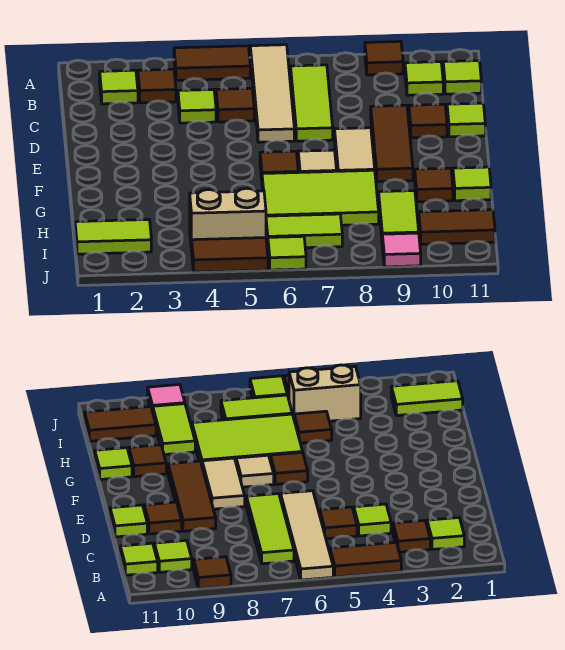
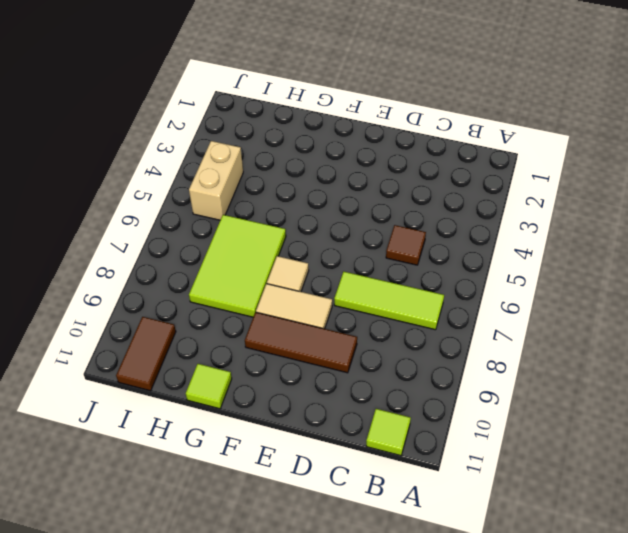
none -> brown 1x2 tile [174,46,250,80]
none -> tan 1x4 tile [250,45,294,142]
none -> brown 1x1 tile [365,41,403,75]

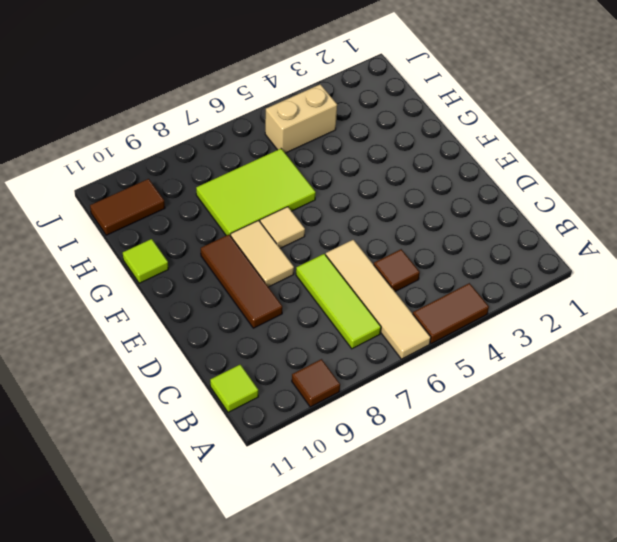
none -> lime 1x1 tile [100,70,138,104]
none -> brown 1x1 tile [138,69,176,103]
none -> lime 1x1 tile [405,62,443,95]

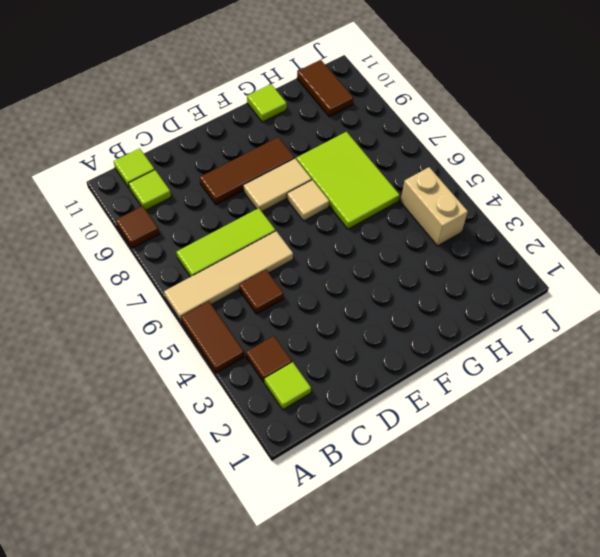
none -> lime 1x1 tile [178,89,216,123]
none -> brown 1x1 tile [409,104,447,138]
none -> lime 1x1 tile [447,103,485,137]

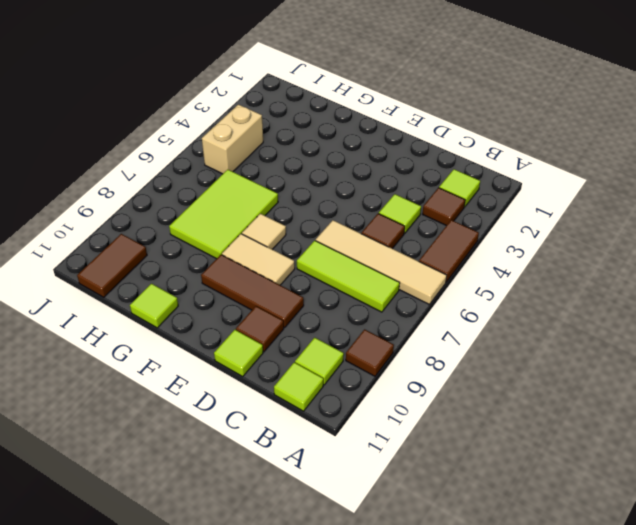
none -> brown 1x1 tile [260,151,298,180]
none -> brown 1x1 tile [415,168,453,202]
none -> brown 1x1 tile [294,411,332,443]

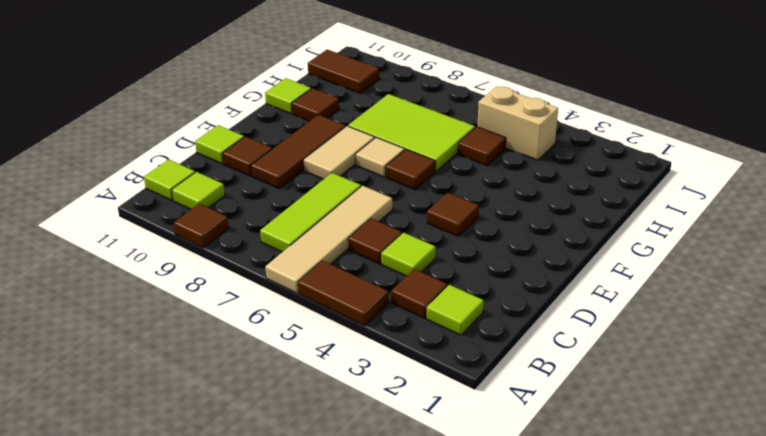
brown 1x1 tile [427,193,479,236] -> none
none -> lime 1x2 tile [379,191,419,236]
none -> lime 1x2 tile [75,219,151,254]
none -> lime 1x2 tile [266,214,342,248]

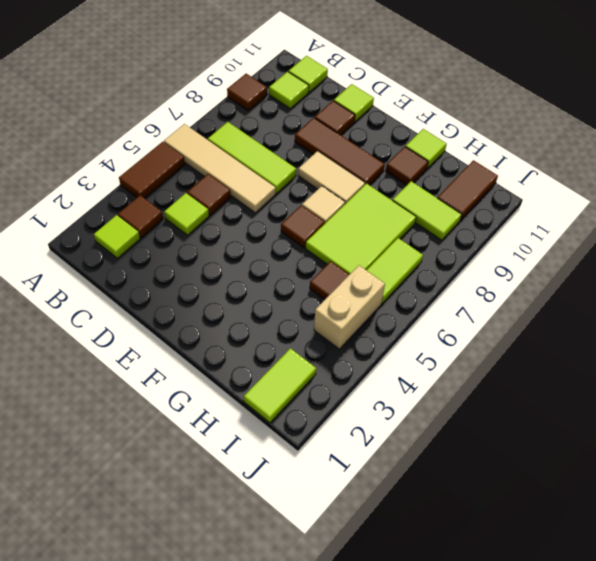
none -> brown 1x2 tile [192,238,268,272]
none -> lime 1x1 tile [268,236,306,270]
none -> pink 1x1 tile [382,233,421,267]

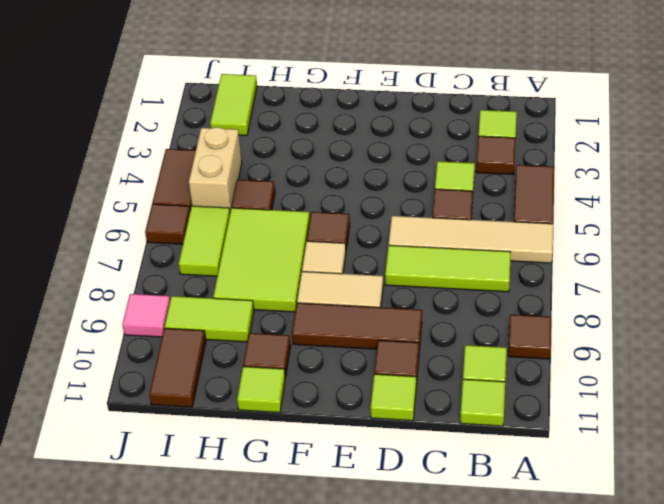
brown 1x1 tile [145,204,190,244] -> lime 1x1 tile [268,236,306,270]

